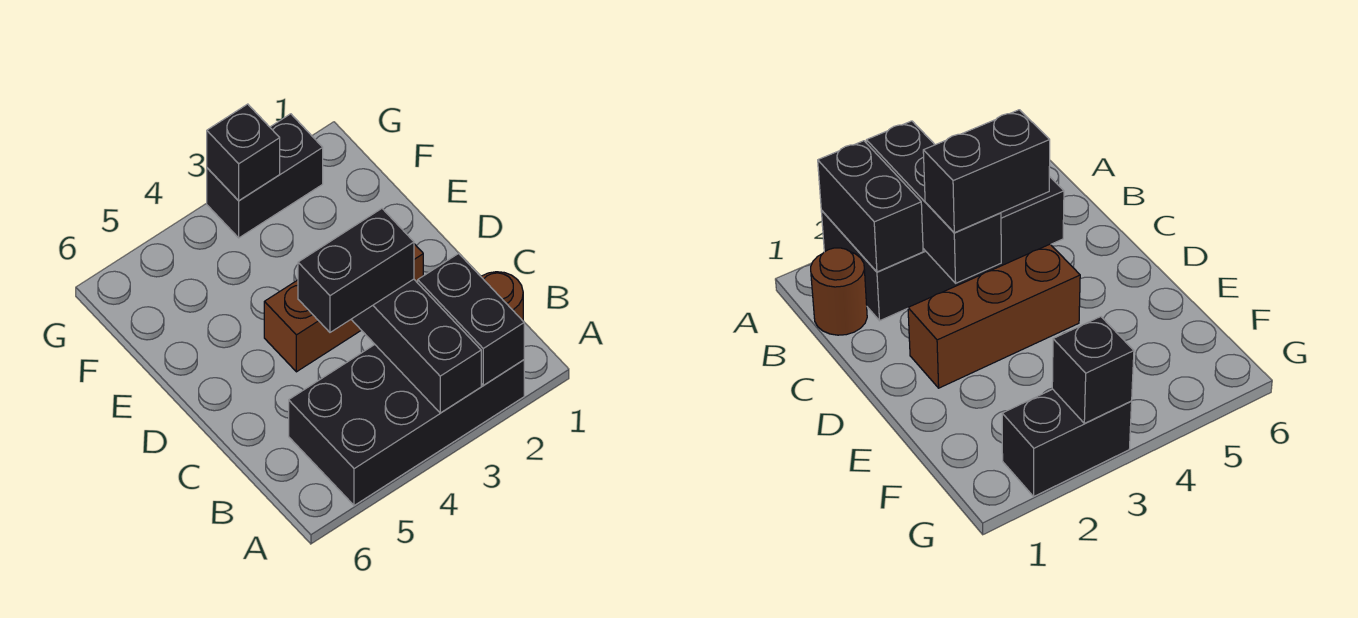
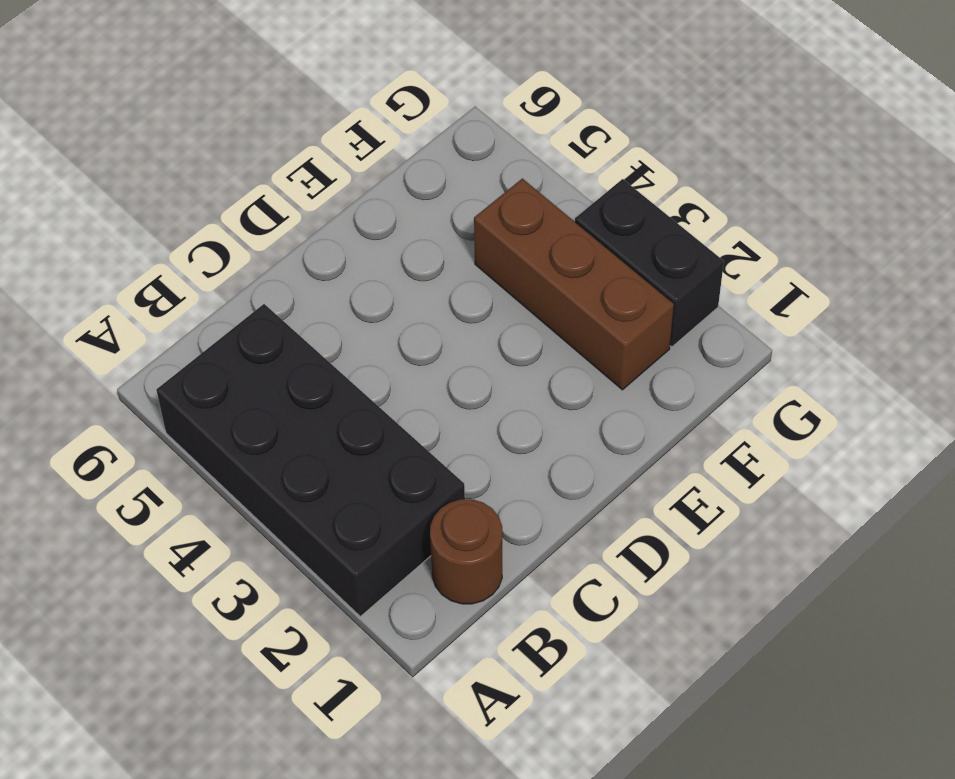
brown 1x3 brick [474,178,674,390] -> brown 1x3 brick moved to [264,244,423,372]
none -> black 1x2 brick [418,253,524,385]
none -> black 1x3 brick [351,279,481,413]

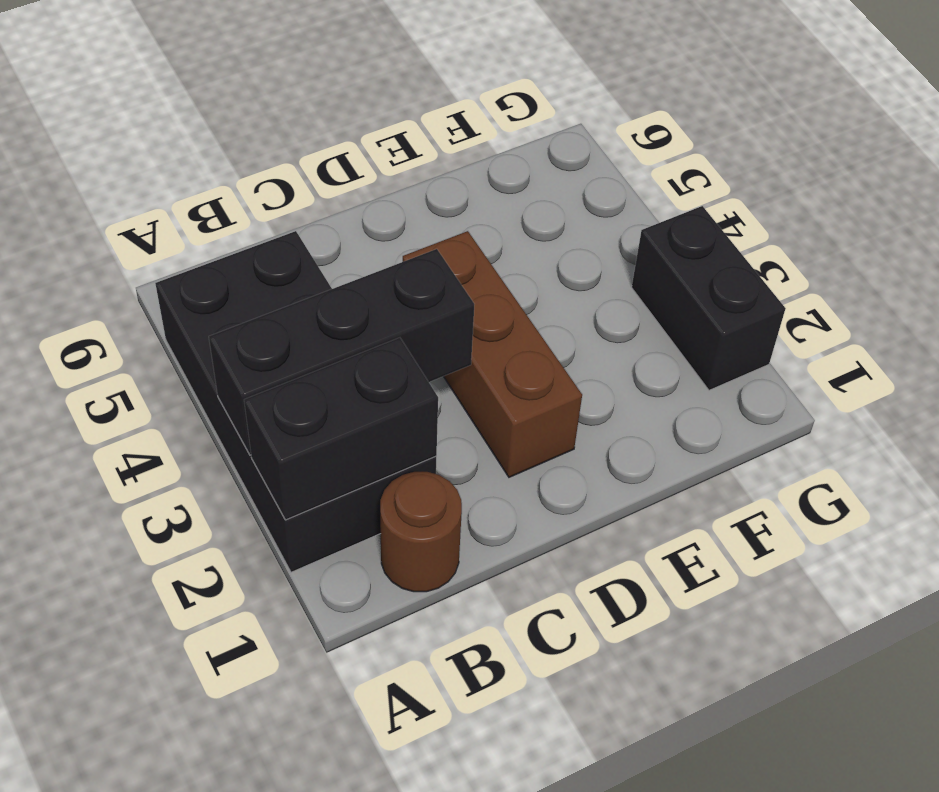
none -> black 1x1 brick [207,104,280,201]
none -> black 1x2 brick [298,209,414,332]

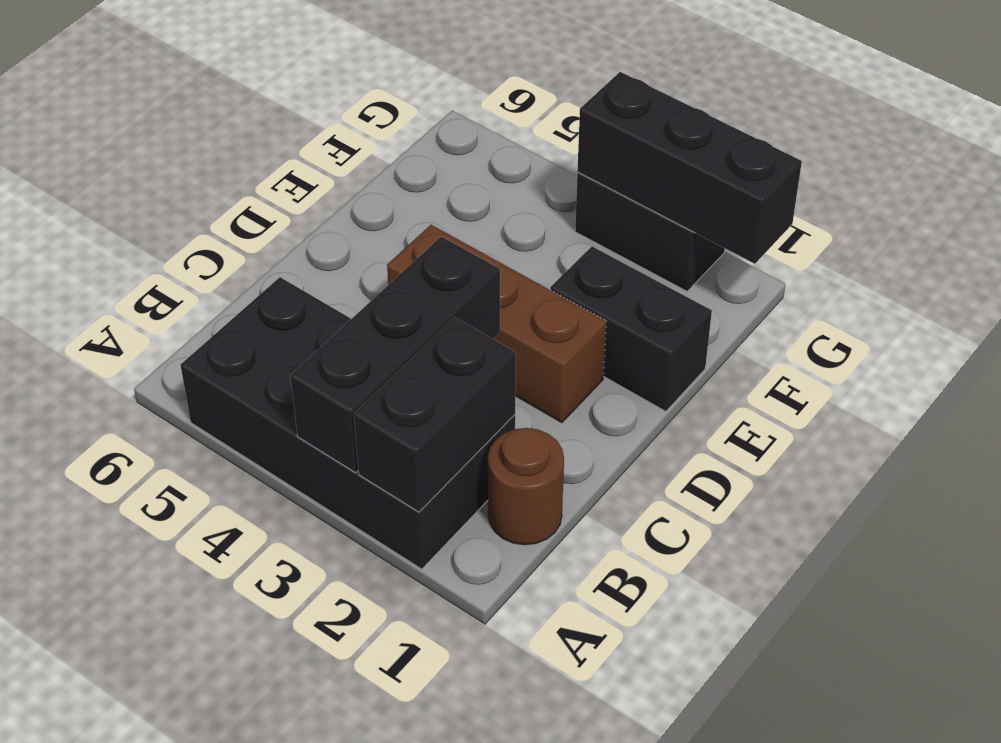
black 1x2 brick [550,247,712,411] -> black 1x2 brick moved to [298,209,414,332]
black 1x3 brick [577,72,802,264] -> black 1x1 brick [207,104,280,201]

